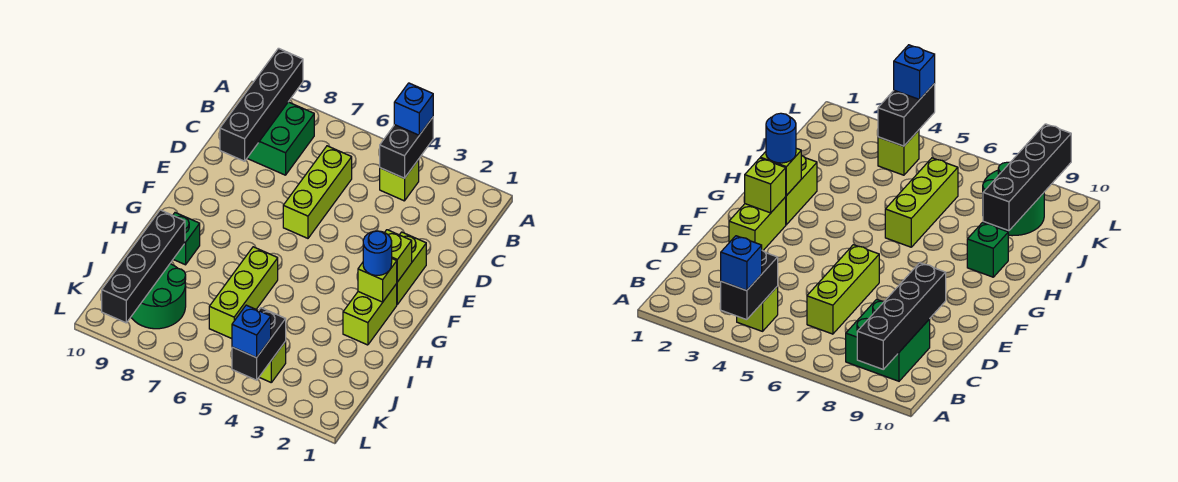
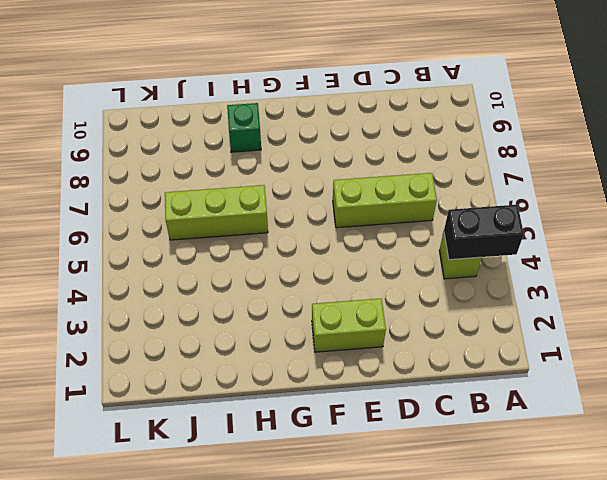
none -> green 2x2 brick [247,102,314,175]
none -> lime 1x2 brick [343,284,397,345]
none -> green 2x2 round brick [131,264,186,329]

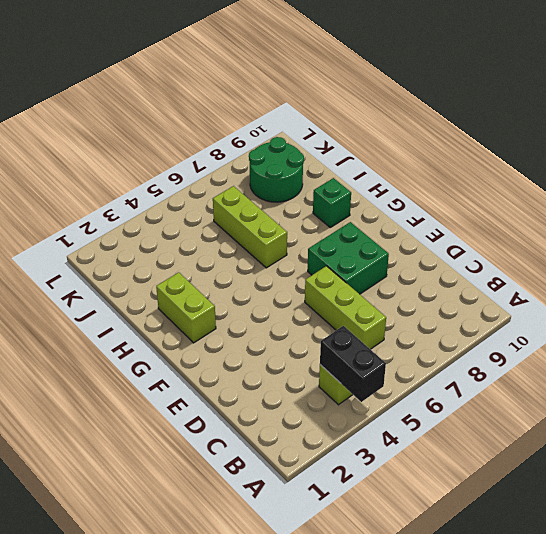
green 2x2 brick [308,222,389,294] -> green 2x2 brick moved to [247,102,314,175]
none -> lime 1x2 brick [397,232,426,304]
none -> lime 1x1 brick [259,341,286,382]
none -> black 1x4 brick [220,48,303,161]

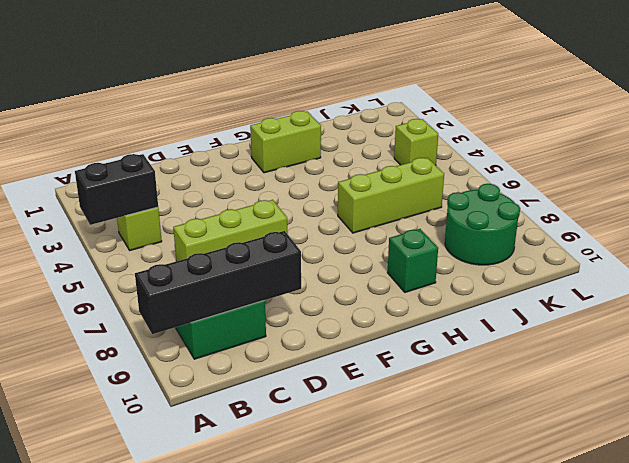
none -> lime 1x2 brick [397,232,426,304]
none -> lime 1x1 brick [385,230,412,282]
none -> lime 1x1 brick [358,259,397,302]

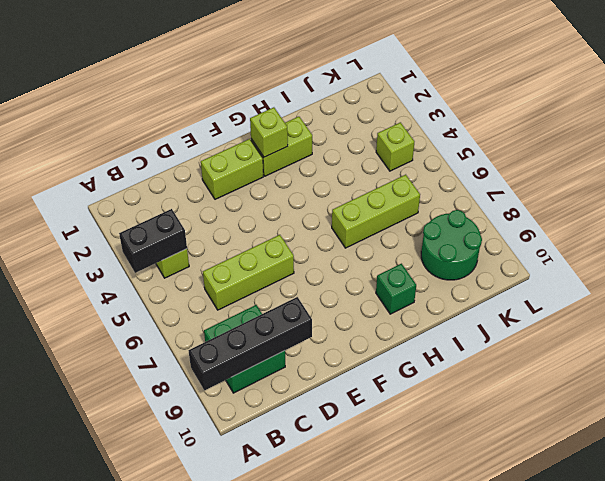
none -> lime 1x1 brick [385,230,412,282]
none -> black 1x4 brick [102,210,185,323]
none -> black 1x2 brick [232,308,286,380]

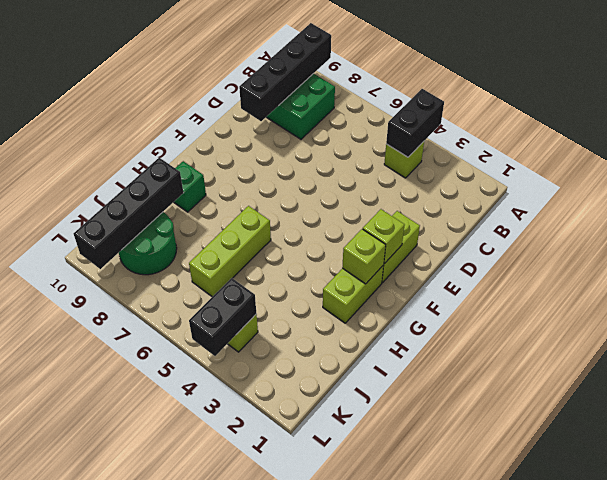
none -> lime 1x3 brick [283,146,352,238]
none -> blue 1x1 brick [394,83,433,135]
none -> blue 1x1 round brick [363,231,392,275]

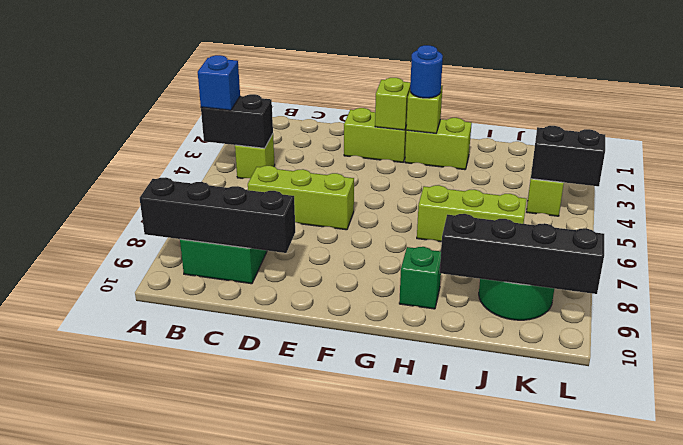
none -> blue 1x1 brick [232,305,271,358]

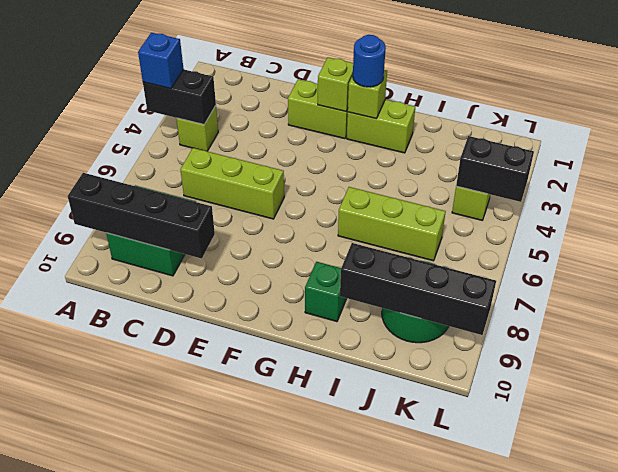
none -> blue 1x1 brick [232,305,271,358]

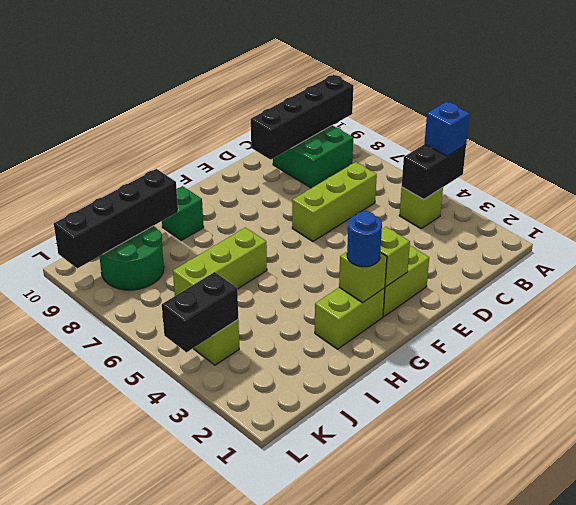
none -> blue 1x1 brick [232,305,271,358]

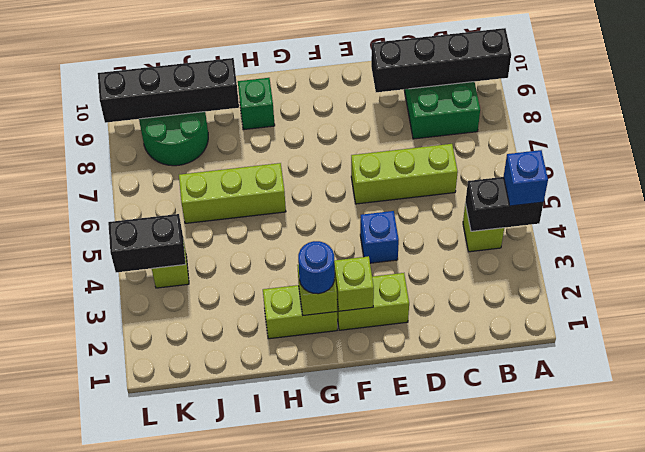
blue 1x1 brick [360,211,399,263] -> blue 1x1 brick moved to [232,305,271,358]

